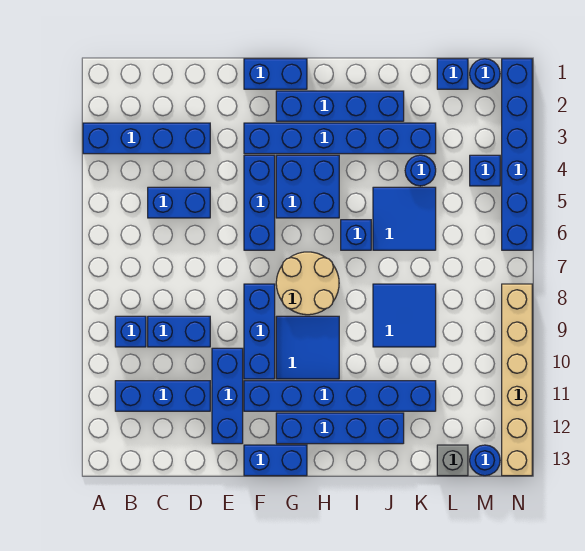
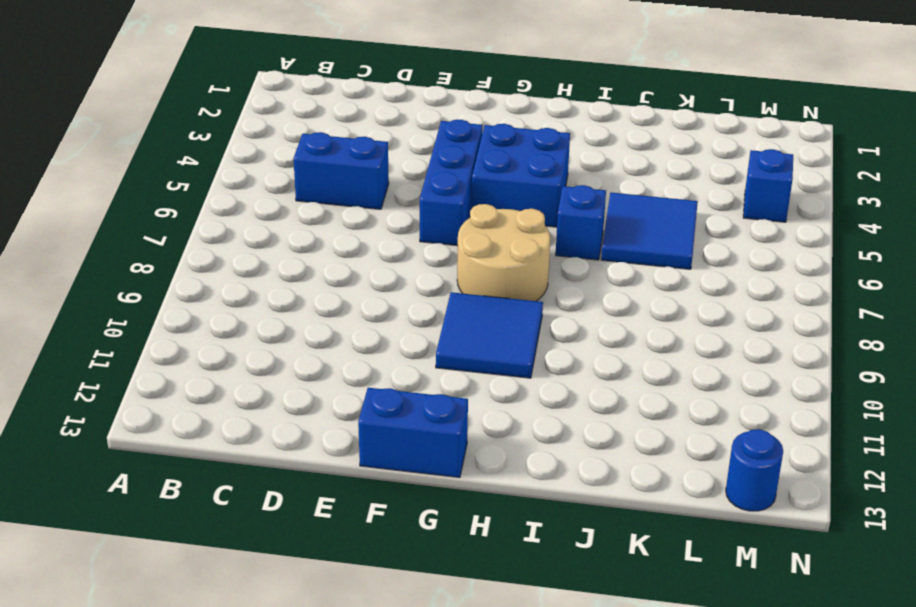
none -> blue 1x4 brick [83,123,210,154]
none -> blue 1x1 brick [115,316,146,347]
none -> blue 1x3 brick [115,381,210,411]

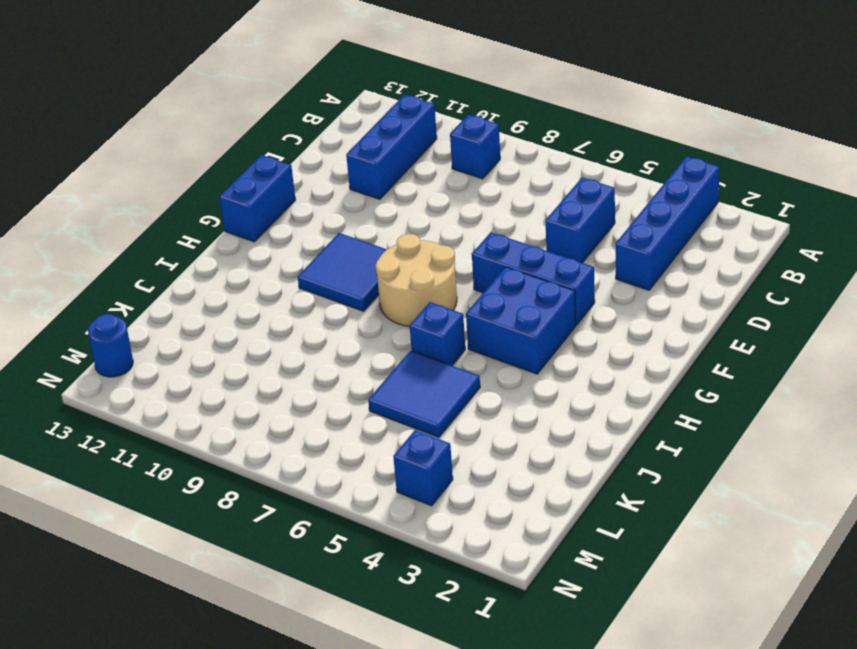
none -> blue 1x2 brick [148,316,210,347]
none -> blue 1x3 brick [212,348,243,444]
none -> blue 1x2 brick [244,59,307,89]

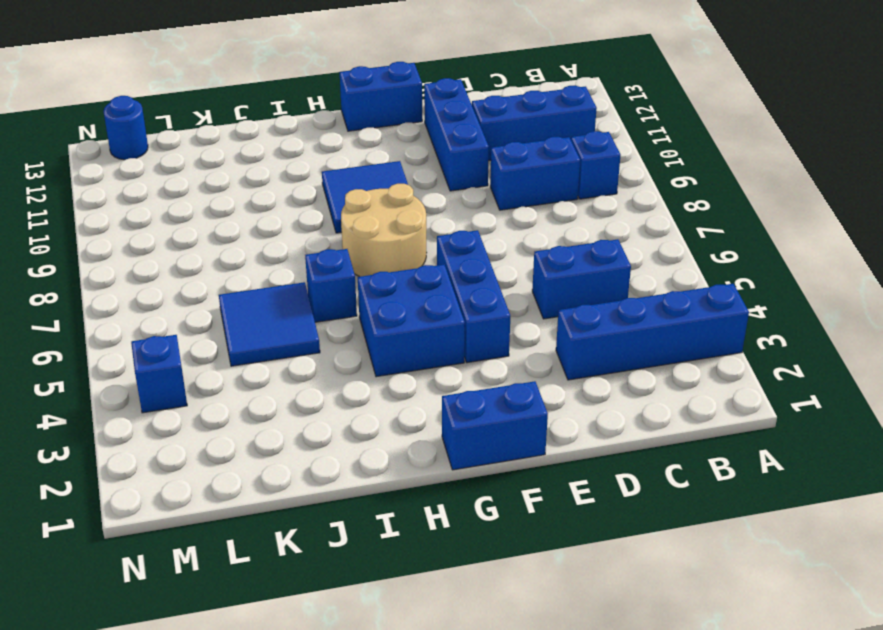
none -> blue 1x6 brick [244,123,436,154]
none -> blue 1x3 brick [244,284,275,379]
none -> blue 1x6 brick [244,381,436,411]

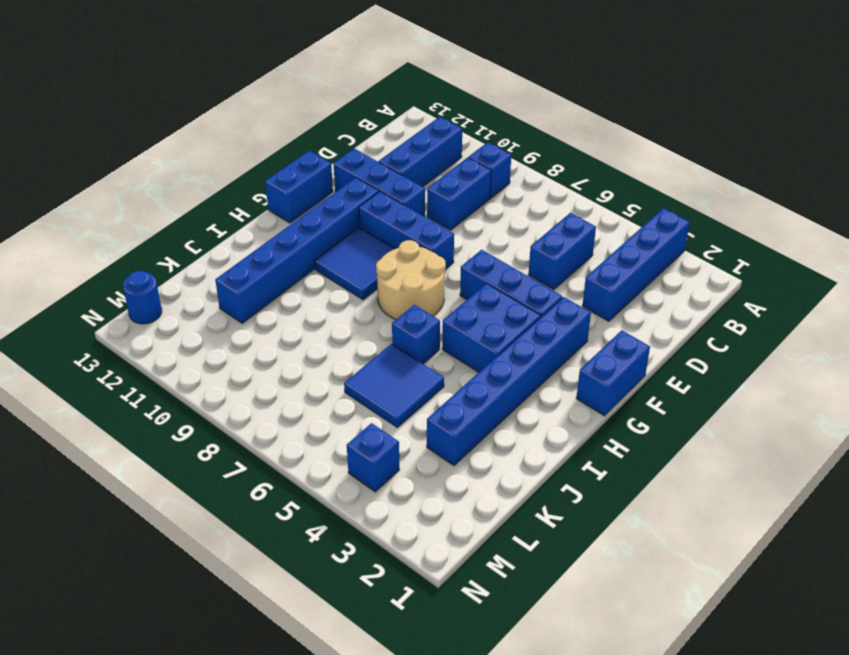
none -> blue 1x4 brick [276,91,404,121]
none -> blue 1x4 brick [276,413,404,444]
none -> blue 2x2 tile [373,284,436,347]

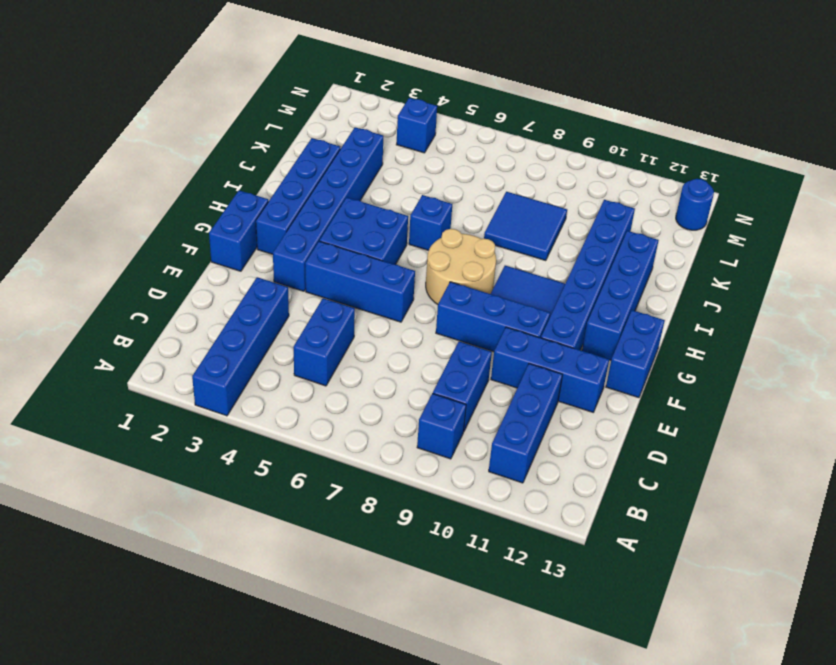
none -> blue 2x2 tile [373,187,436,250]
none -> blue 1x1 round brick [405,155,436,186]
none -> blue 1x1 brick [437,59,468,89]

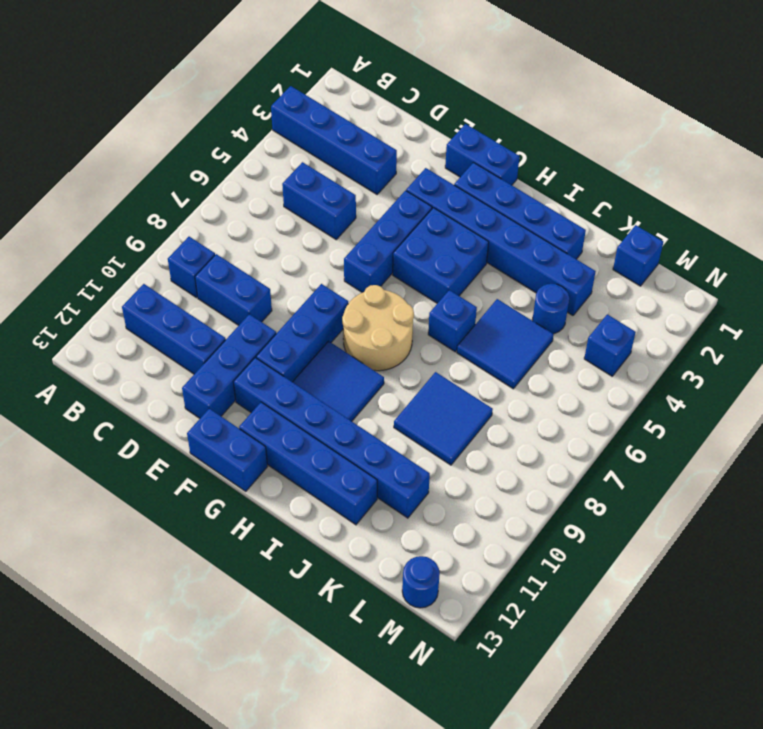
none -> grey 1x1 brick [437,445,468,476]
none -> blue 1x1 round brick [470,59,500,89]
none -> blue 1x6 brick [502,59,532,250]

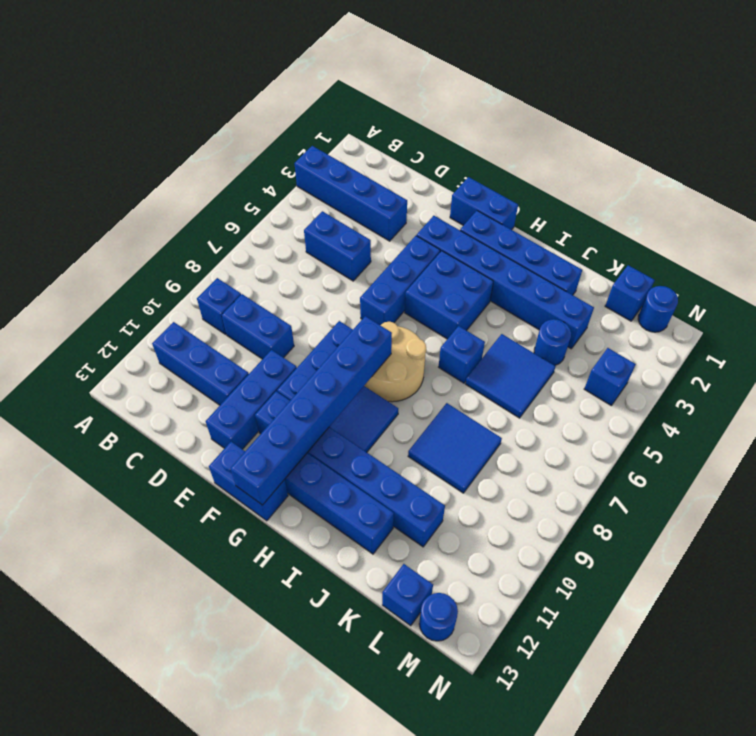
blue 1x6 brick [231,316,392,505] -> blue 1x6 brick moved to [502,59,532,250]
blue 1x1 brick [382,564,433,626] -> grey 1x1 brick [437,445,468,476]
none -> tan 1x6 brick [502,284,532,476]

